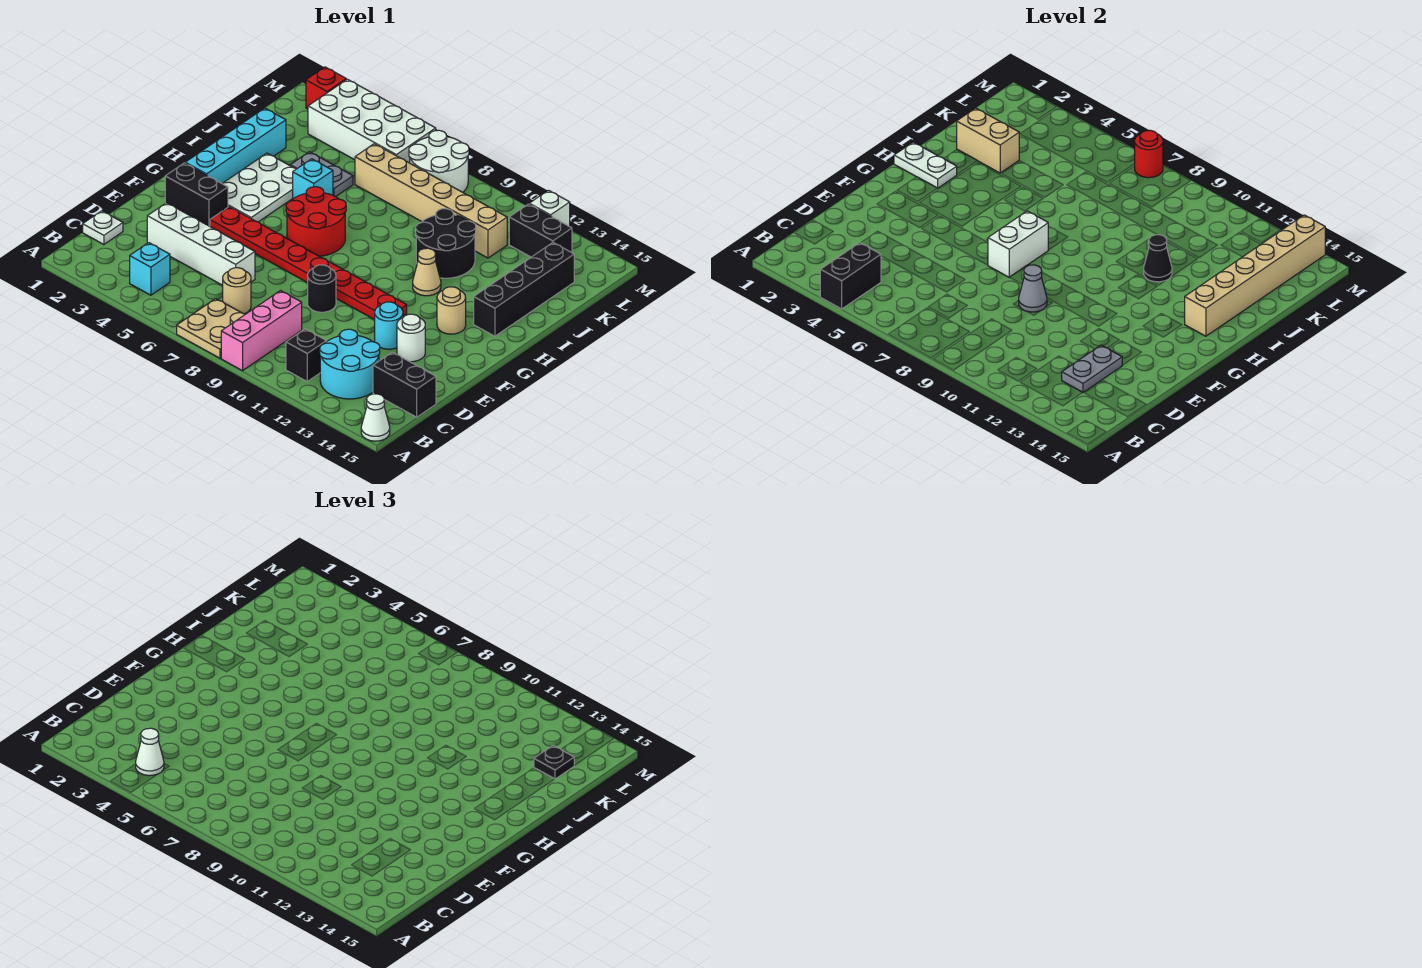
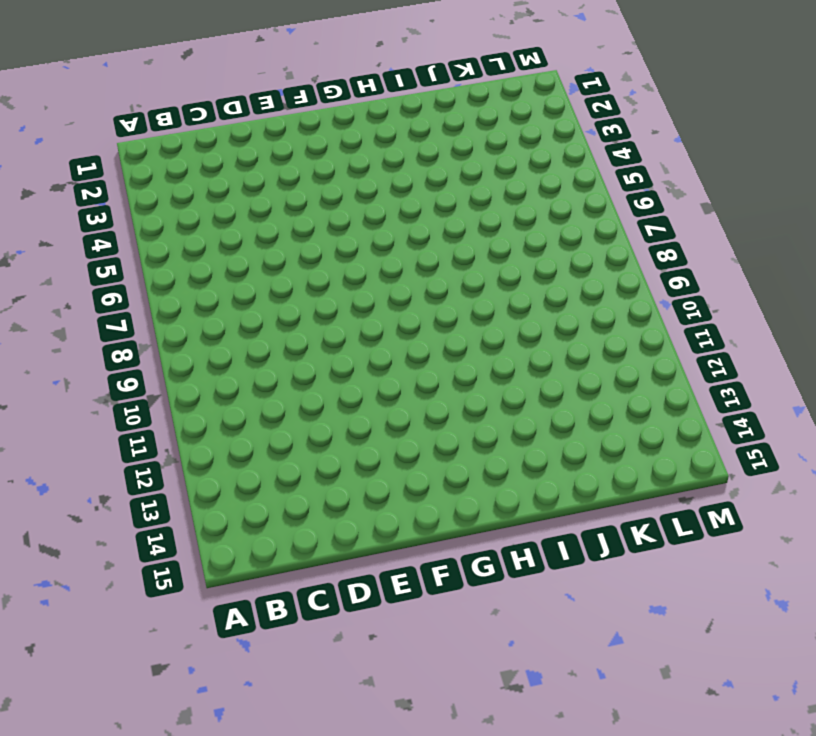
none -> tan 2x2 plate [177,299,245,358]
none -> pink 1x3 brick [221,291,302,371]
none -> white 1x1 cone [361,394,390,441]
none -> cyan 1x1 brick [130,243,170,295]

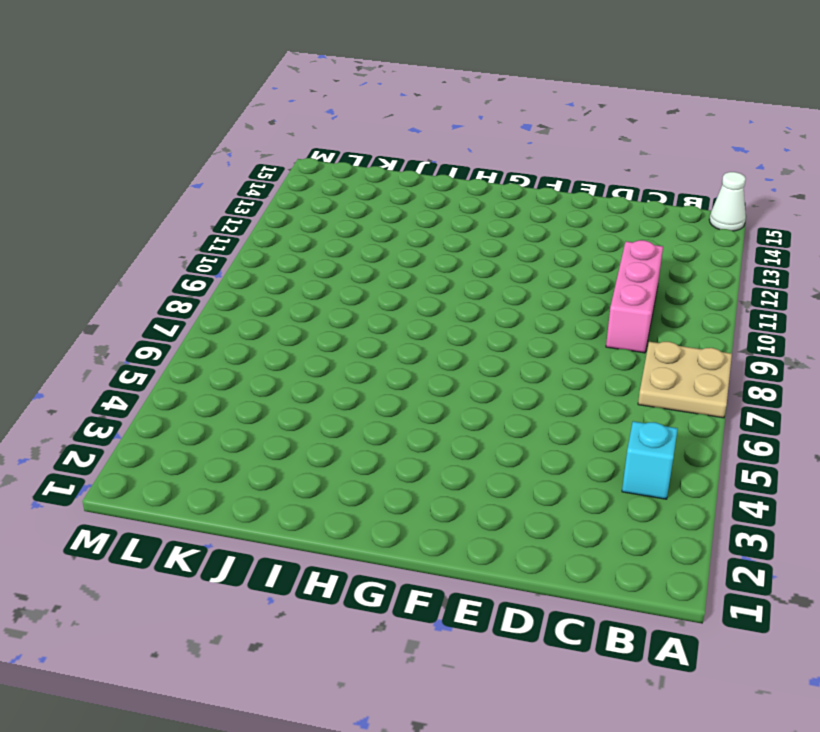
pink 1x3 brick [606,240,663,353] -> pink 1x3 brick turned to [221,291,302,371]
none -> black 1x1 brick [286,329,326,381]
none -> cyan 2x2 round brick [320,329,380,399]
none -> white 1x1 plate [83,211,123,245]
none -> tan 1x1 round brick [223,268,251,314]

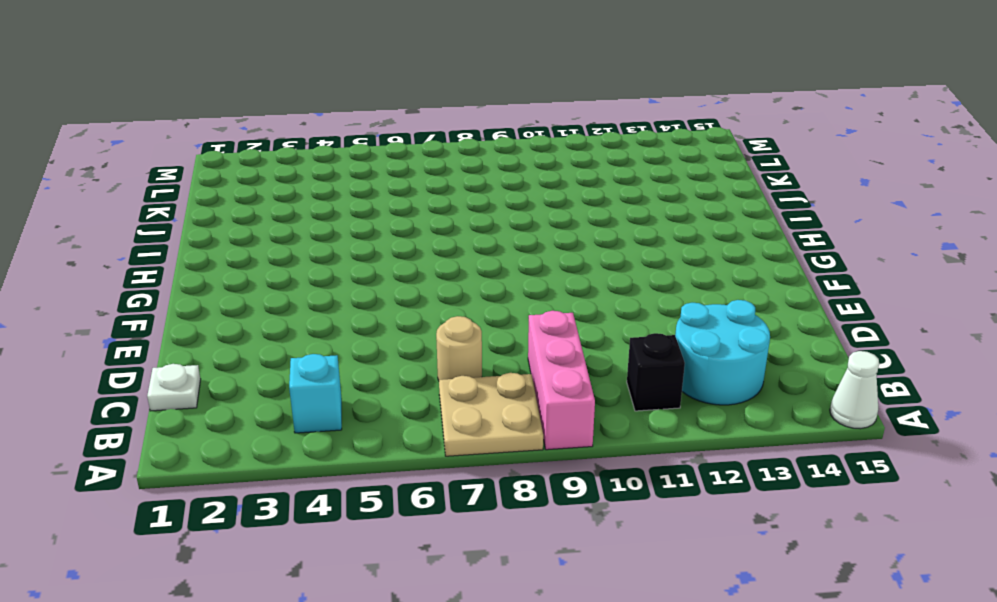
none -> black 1x2 brick [373,352,436,417]
none -> white 1x4 brick [147,203,255,285]
none -> black 1x1 round brick [308,265,336,312]
none -> cyan 1x1 round brick [375,302,403,349]

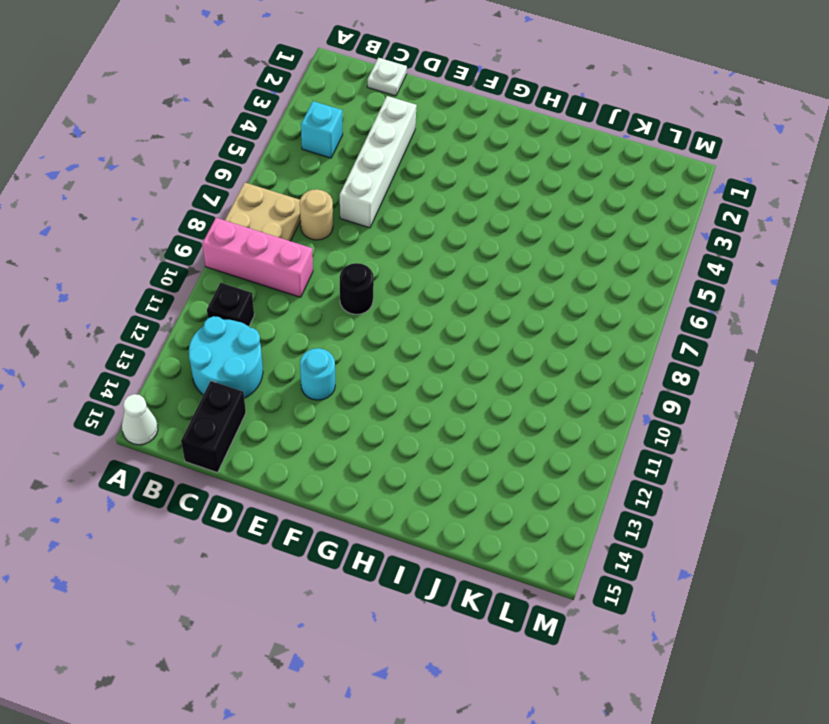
none -> white 1x1 round brick [397,314,425,362]
none -> black 1x2 brick [165,163,228,226]
none -> red 1x8 plate [210,207,407,320]
none -> cyan 1x4 brick [185,108,286,184]

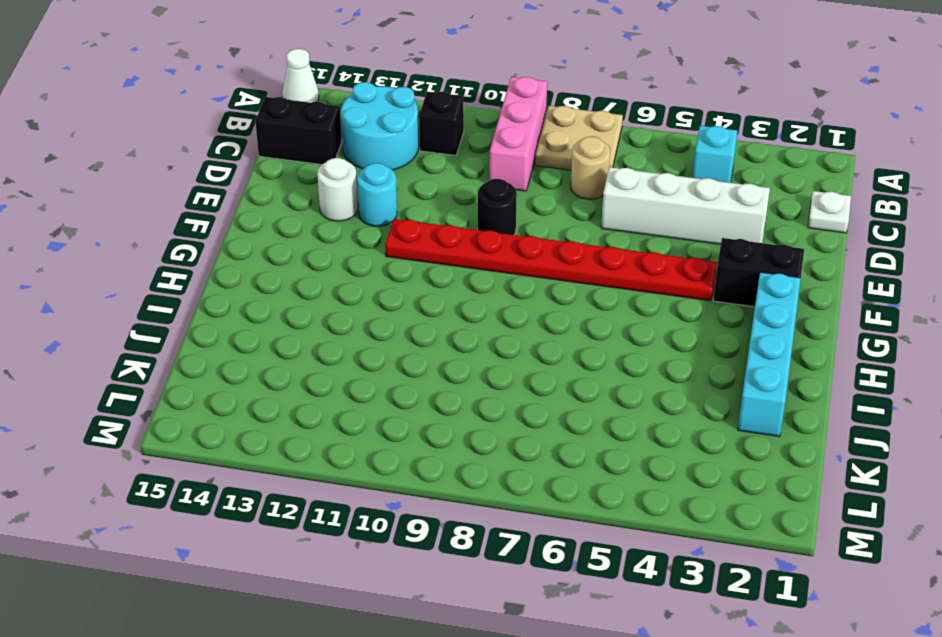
none -> white 2x3 plate [223,153,296,222]
none -> red 2x2 round brick [286,187,346,256]
none -> tan 1x1 round brick [437,287,466,334]
none -> tan 1x1 cone [413,248,441,296]

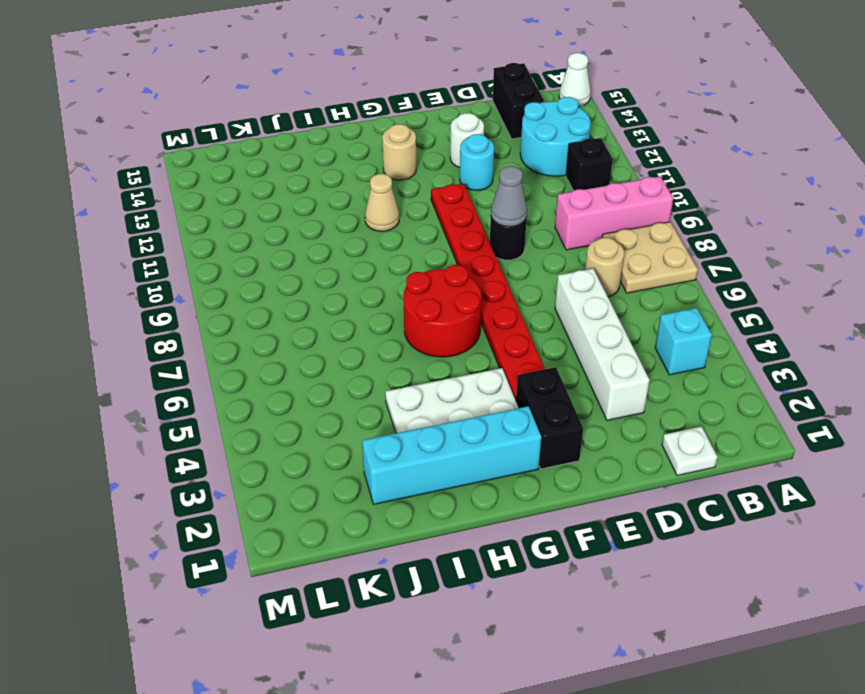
none -> black 1x4 brick [474,243,574,336]
none -> cyan 1x1 brick [293,159,333,199]
none -> black 2x2 round brick [416,209,476,278]
none -> grey 1x2 plate [290,152,353,197]

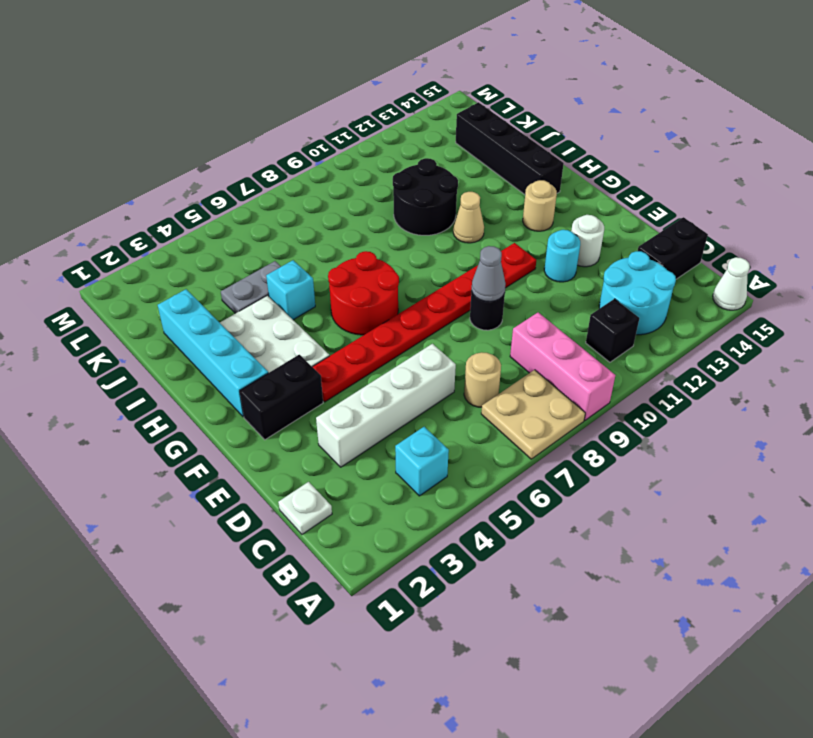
none -> tan 1x6 brick [355,144,507,258]
none -> white 2x4 brick [308,79,436,163]
none -> white 2x2 round brick [409,130,469,192]
none -> black 1x2 brick [509,204,572,257]

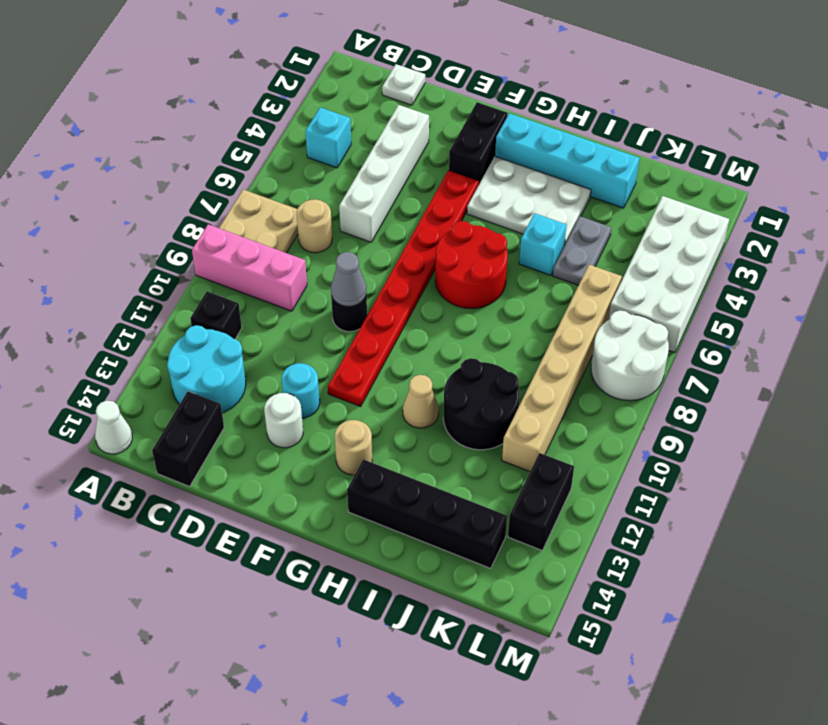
none -> red 1x1 brick [306,67,346,109]
none -> white 1x1 brick [529,190,570,226]
none -> black 1x2 brick [820,243,881,309]
none -> grey 1x2 plate [1062,345,1122,393]

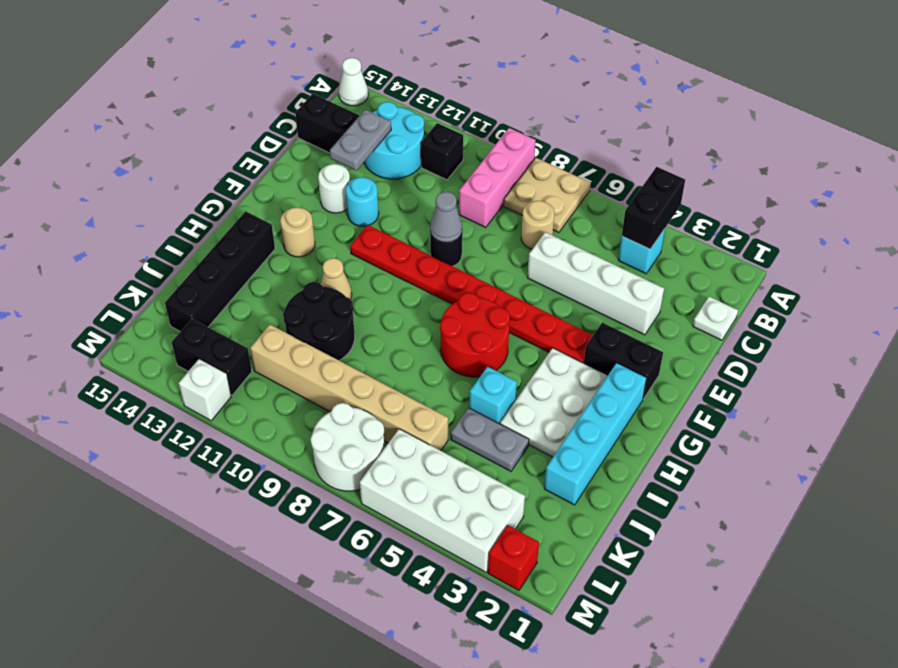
none -> white 1x2 brick [988,211,1048,277]
none -> white 1x2 plate [894,142,957,188]
none -> tan 1x6 brick [1185,215,1325,336]
none -> black 1x1 cone [1144,235,1172,282]

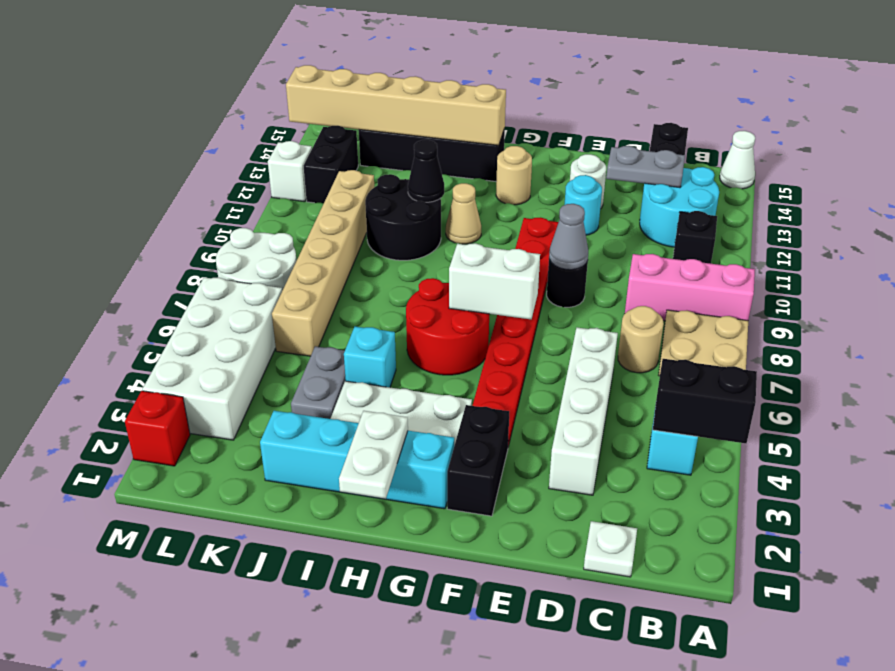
none -> tan 1x2 brick [957,108,1019,173]
none -> red 1x1 round brick [1135,130,1163,178]
none -> white 1x1 cone [136,728,164,776]
none -> black 1x1 plate [534,746,574,779]

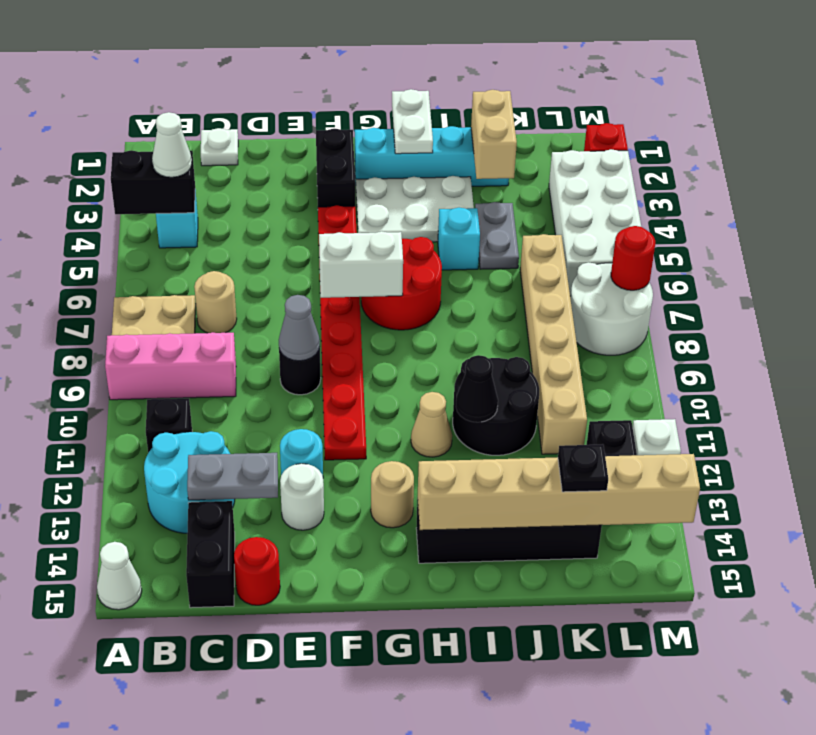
red 1x1 round brick [234,537,280,605] -> none
none -> white 1x4 brick [147,203,255,285]

